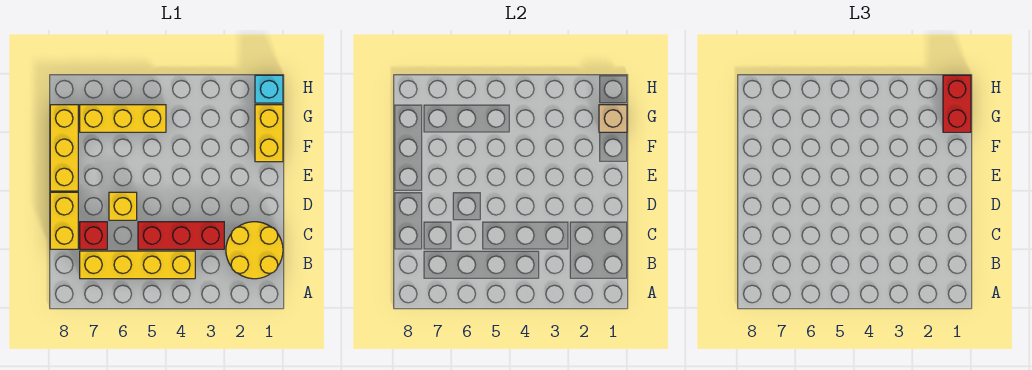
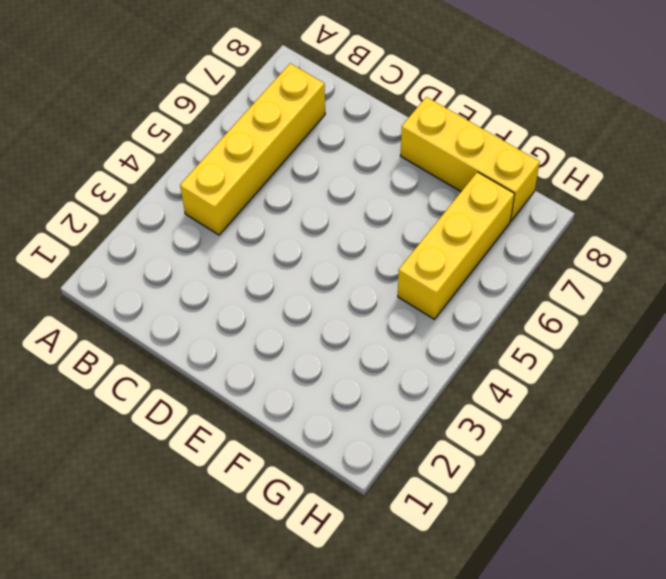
none -> yellow 2x2 round brick [226,222,283,279]
none -> red 1x3 brick [138,222,224,249]
none -> red 1x1 brick [80,222,107,249]

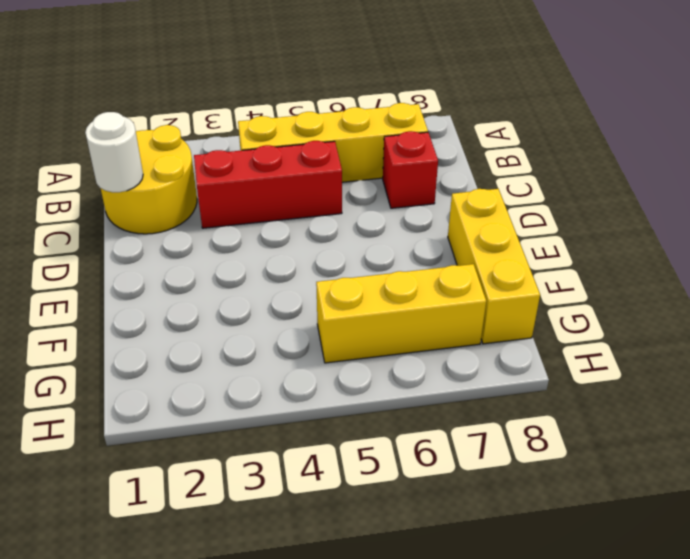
white 1x1 round brick [85,112,143,192] -> none
none -> yellow 1x2 brick [50,192,78,249]
none -> yellow 1x1 brick [109,192,137,220]
none -> yellow 1x2 brick [255,105,283,162]

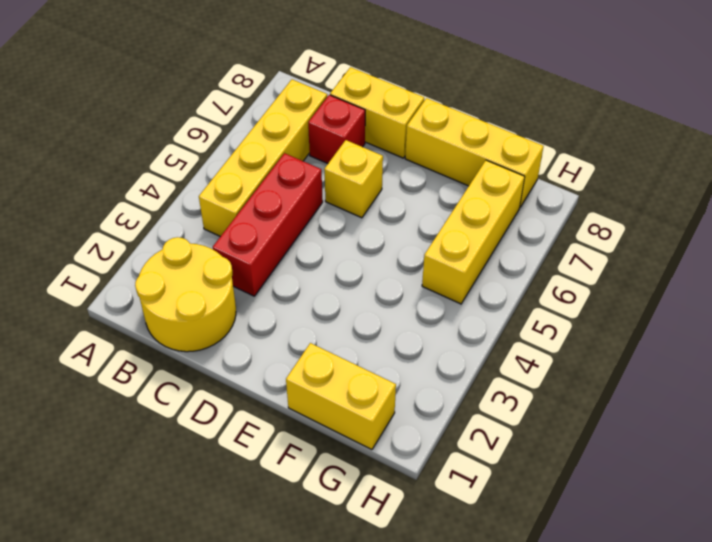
none -> cyan 1x1 brick [255,75,283,103]
none -> tan 1x1 brick [599,105,627,132]
none -> red 1x2 brick [943,75,971,132]

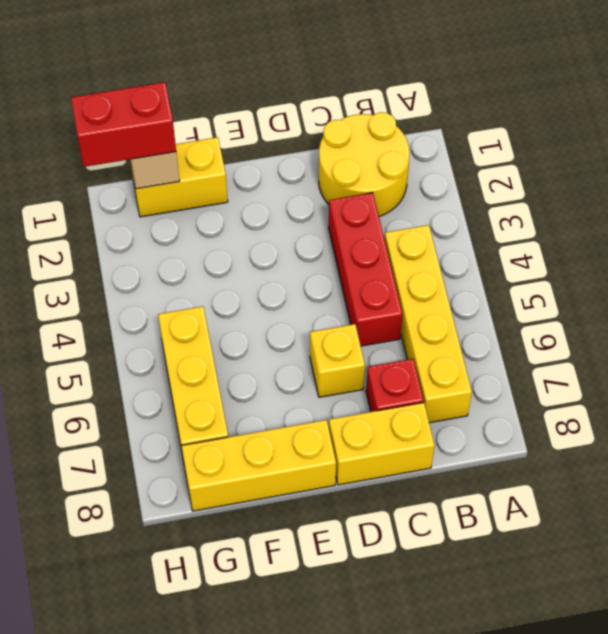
none -> cyan 1x1 brick [255,75,283,103]

